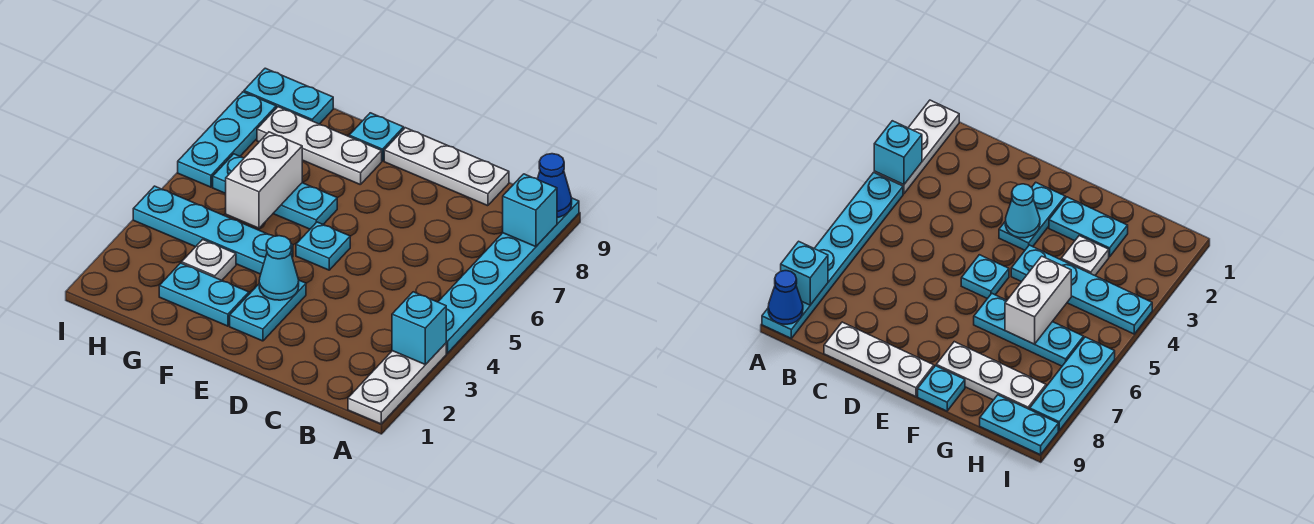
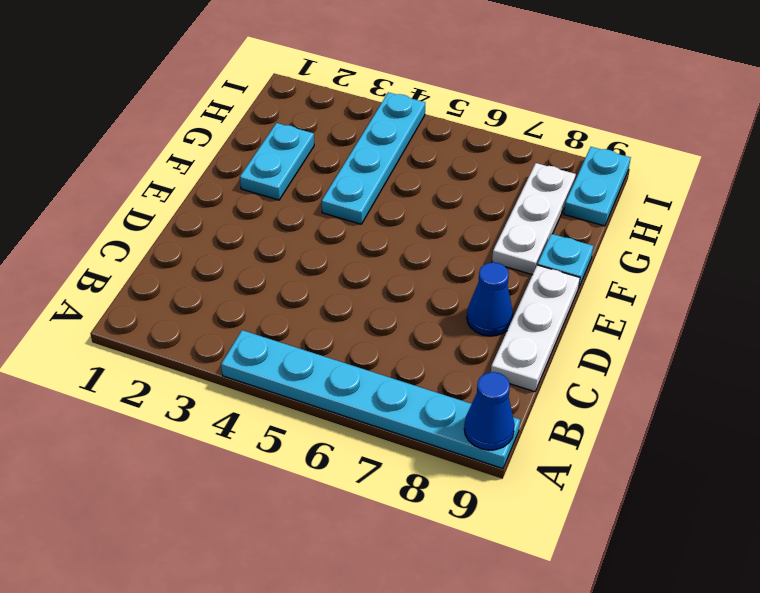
blue 1x1 cone [467,262,513,336] -> none
none -> white 1x3 plate [348,343,446,424]
none -> cyan 1x2 plate [230,280,306,341]
none -> cyan 1x1 plate [296,222,350,270]

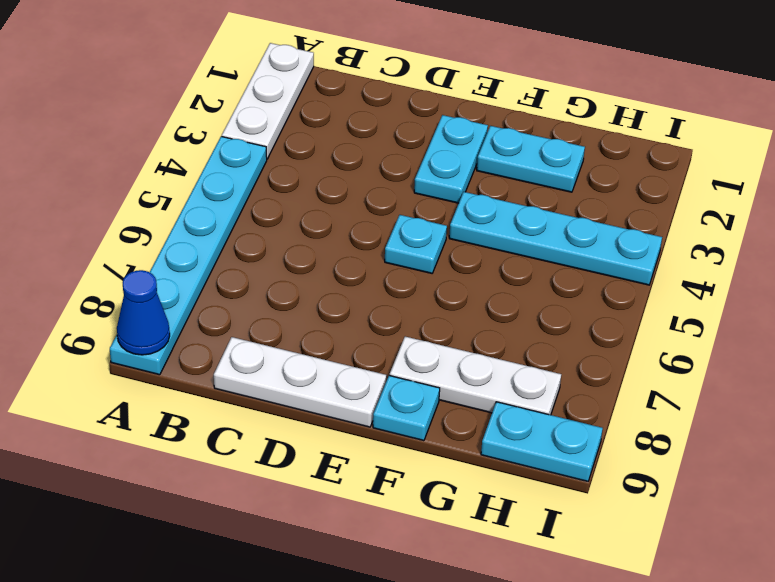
none -> cyan 1x3 plate [213,154,337,229]
none -> white 1x1 plate [182,240,236,280]
none -> cyan 1x3 plate [178,92,276,187]

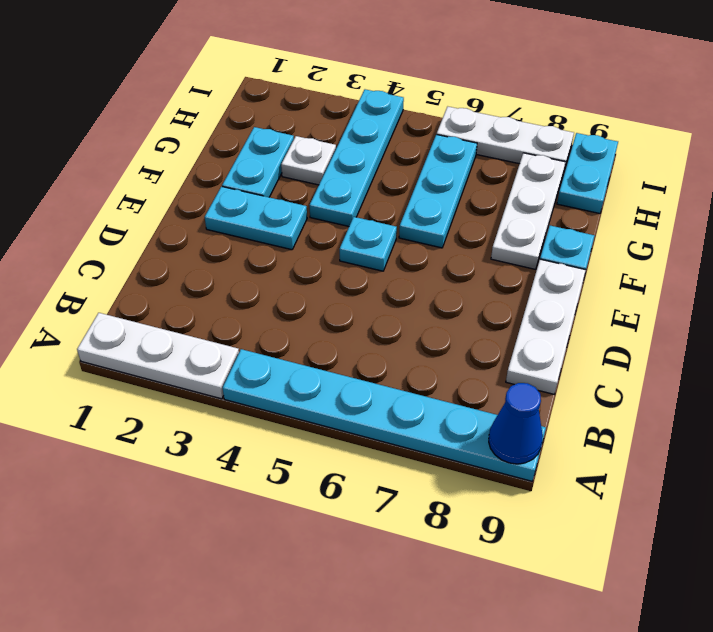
white 1x3 plate [437,107,574,170] -> cyan 1x3 plate [178,92,276,187]
none -> cyan 1x1 brick [392,292,446,365]
none -> cyan 1x1 brick [503,174,557,247]
none -> cyan 1x1 cone [259,236,299,300]

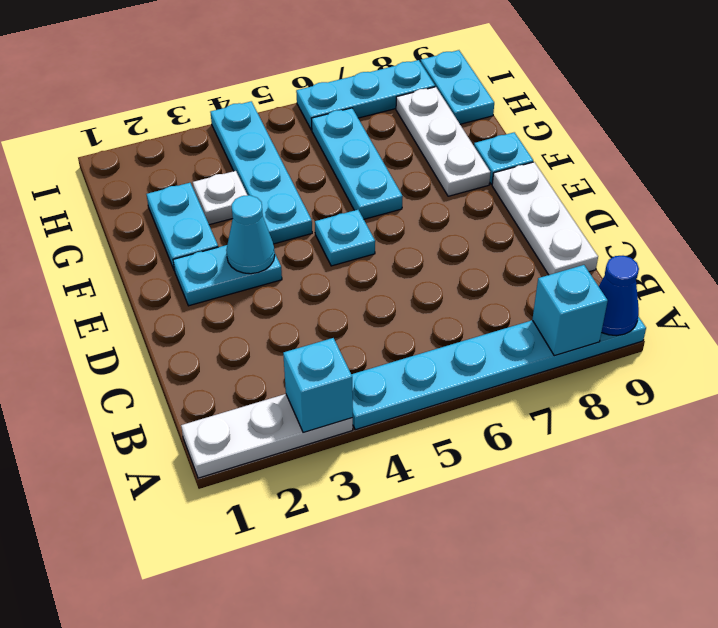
none -> white 1x2 brick [226,132,302,228]

